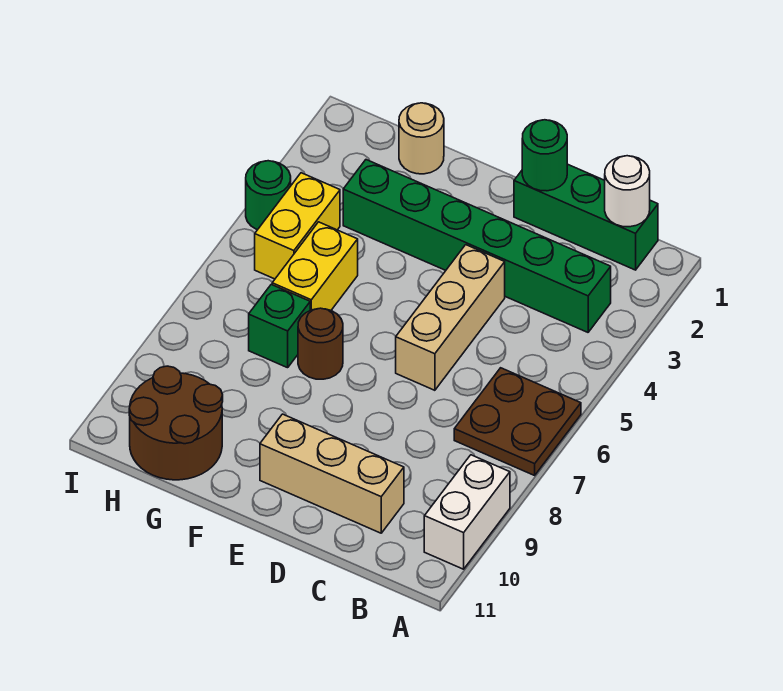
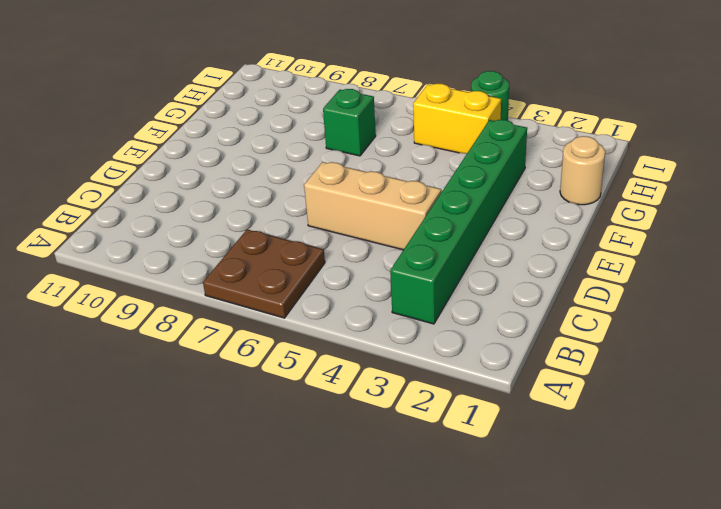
none -> white 1x2 brick [424,455,510,569]
none -> green 1x3 brick [514,164,658,270]
none -> tan 1x3 brick [260,414,404,533]

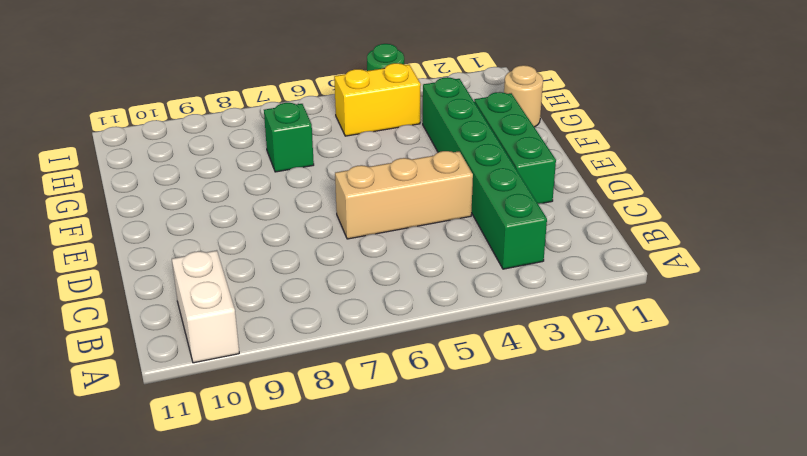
white 1x2 brick [172,250,239,363] -> white 1x2 brick turned to [424,455,510,569]
green 1x3 brick [474,92,556,204] -> green 1x3 brick moved to [514,164,658,270]
none -> brown 2x2 plate [454,368,581,475]
none -> tan 1x3 brick [260,414,404,533]
none -> brown 1x1 round brick [298,308,343,379]

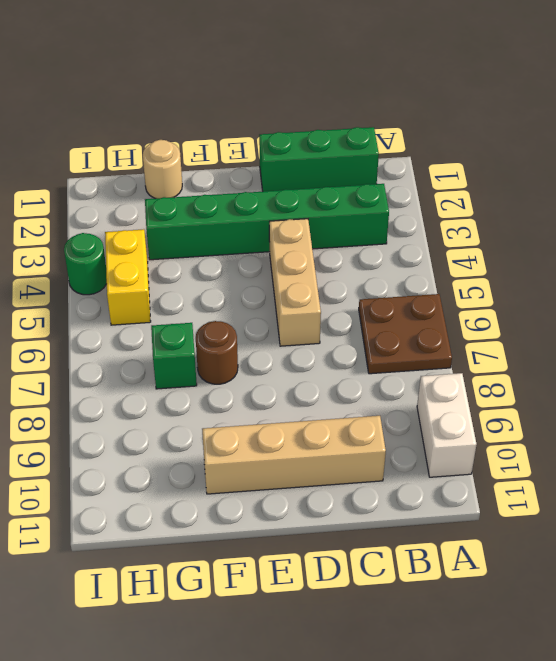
tan 1x4 brick [202,416,386,494] -> tan 1x3 brick [260,414,404,533]
none -> yellow 1x2 brick [272,222,358,310]
none -> brown 2x2 round brick [129,366,223,480]
none -> white 1x1 round brick [605,156,650,227]

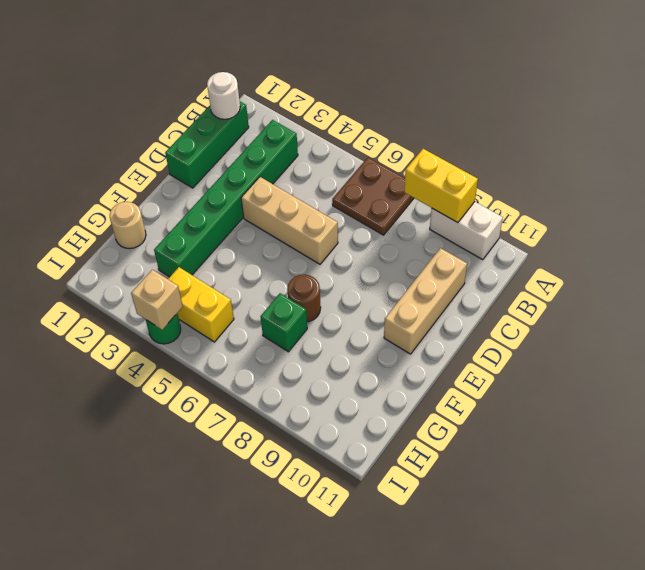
yellow 1x2 brick [404,149,478,223] -> yellow 1x2 brick moved to [272,222,358,310]
tan 1x1 brick [131,270,183,330] -> none
none -> brown 2x2 round brick [129,366,223,480]
none -> green 1x1 round brick [522,120,567,191]

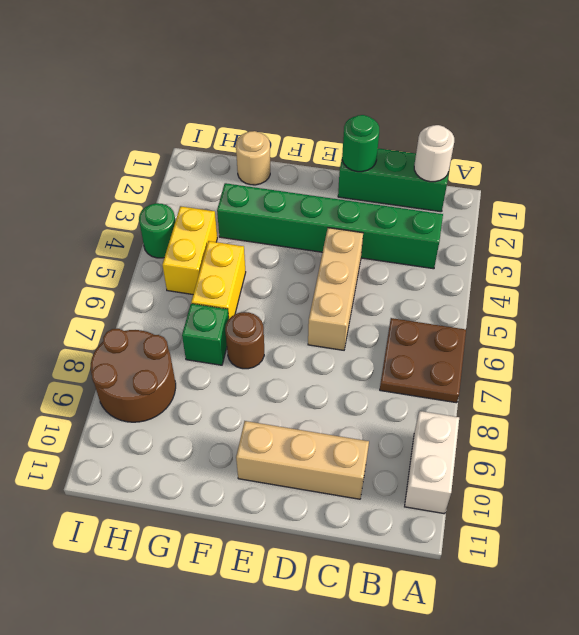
brown 2x2 round brick [91,329,176,422] -> brown 2x2 round brick moved to [129,366,223,480]

